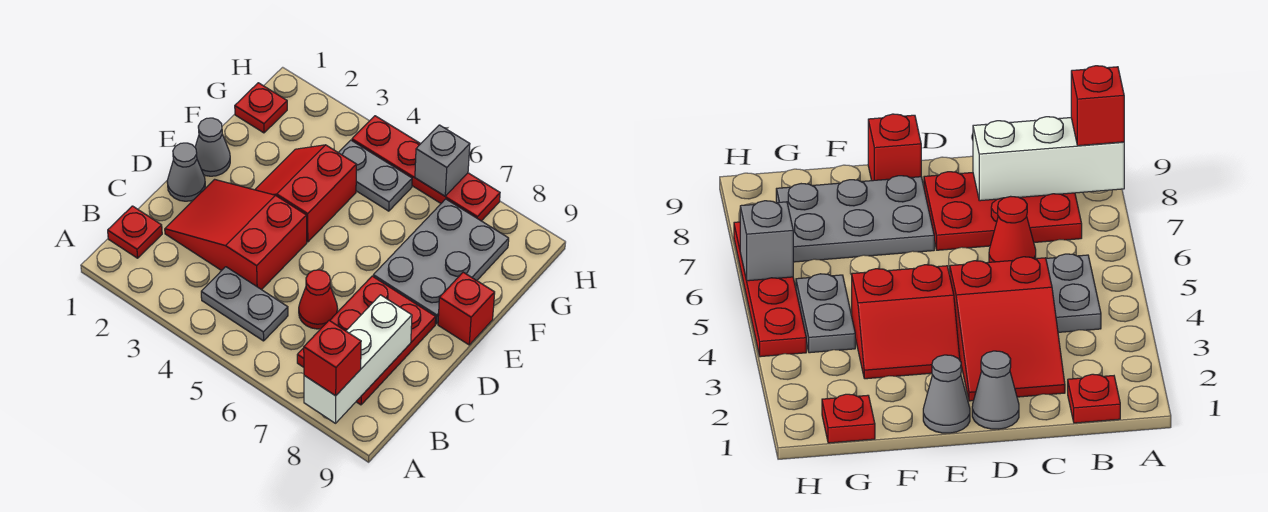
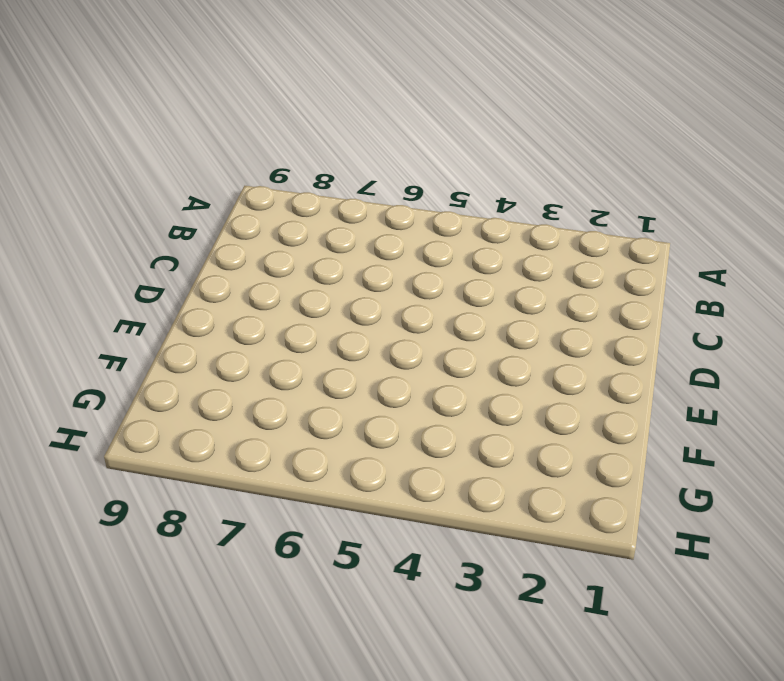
none -> red 1x1 plate [108,206,162,258]
none -> grey 1x2 plate [201,267,288,341]
none -> red 2x3 plate [297,276,436,405]

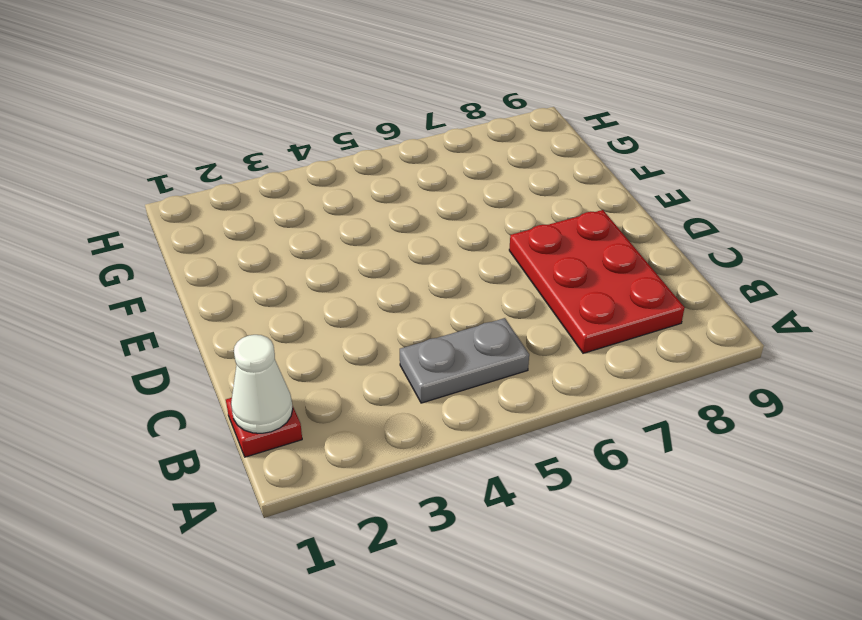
white 1x1 cone [231,335,293,433] -> none
none -> red 2x3 slope [165,179,307,290]
none -> red 1x1 cone [299,270,338,329]
none -> grey 1x1 cone [167,143,205,201]

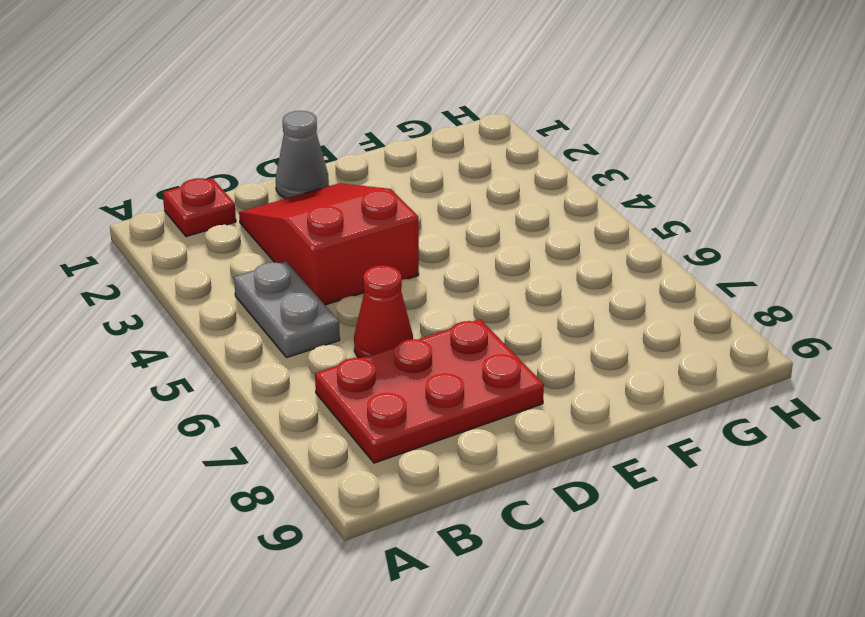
none -> grey 1x1 cone [195,118,230,176]
none -> red 2x2 slope [255,145,356,242]
none -> grey 2x3 plate [373,199,509,324]

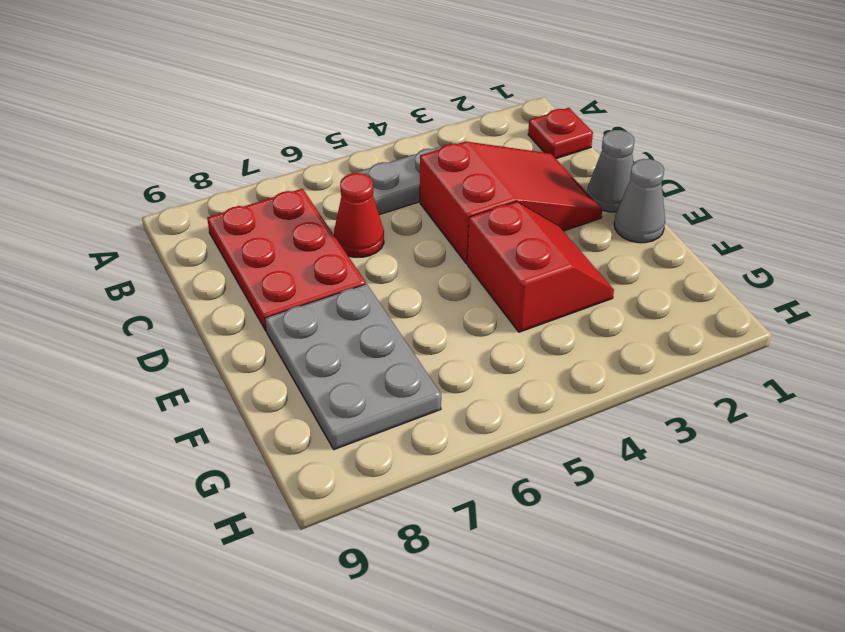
none -> red 1x1 brick [438,272,495,345]
none -> red 1x1 plate [235,83,287,133]
none -> grey 1x2 plate [338,140,412,211]

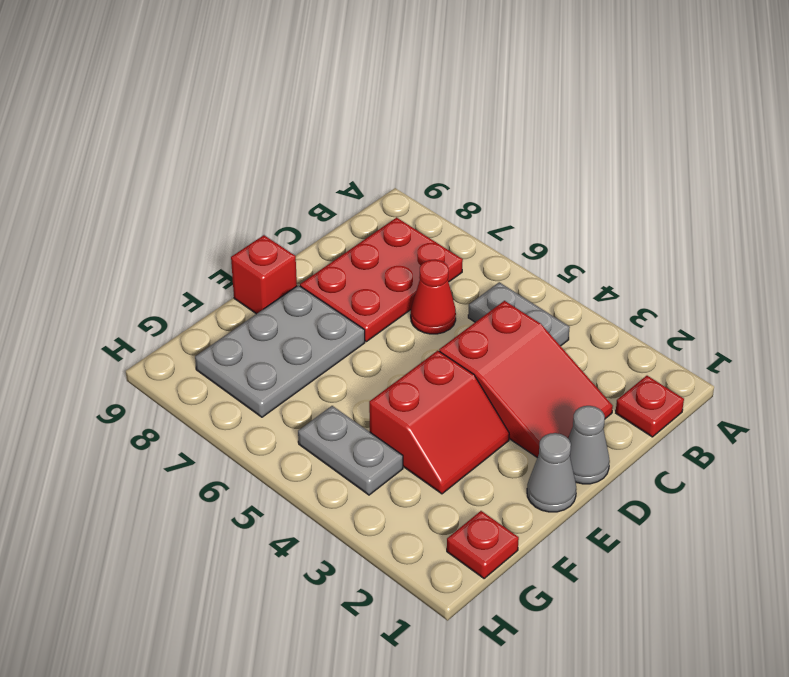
none -> red 1x4 plate [352,116,500,221]
none -> white 1x3 brick [304,295,412,423]
none -> grey 1x1 brick [415,125,470,196]

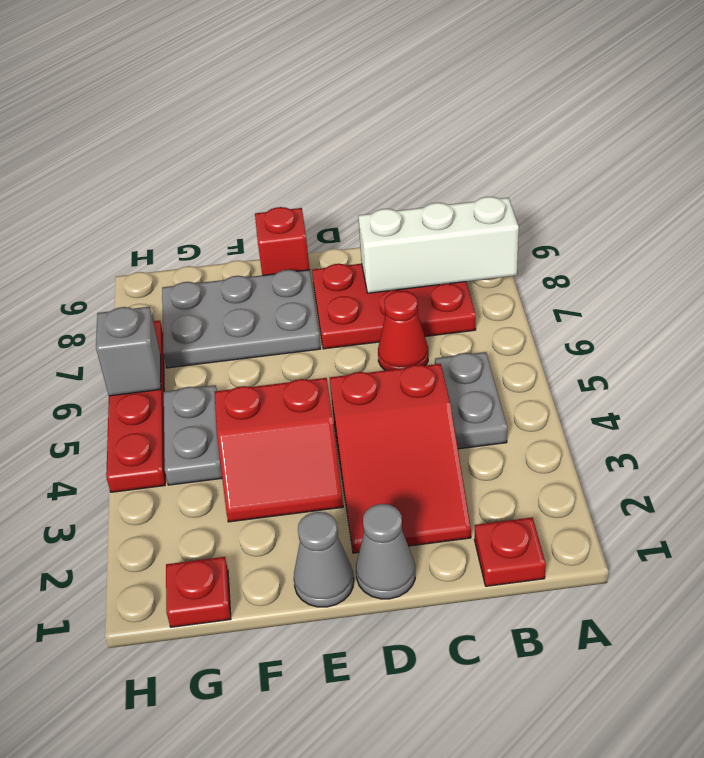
none -> red 1x1 brick [304,321,361,396]

